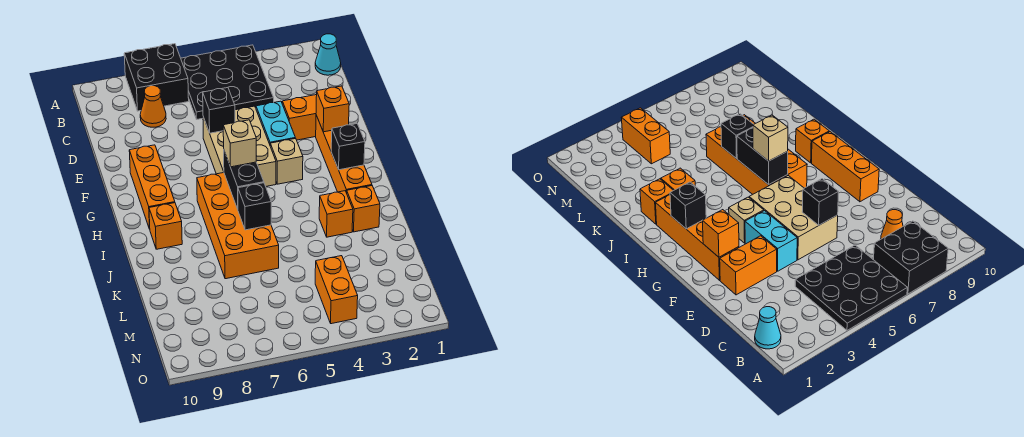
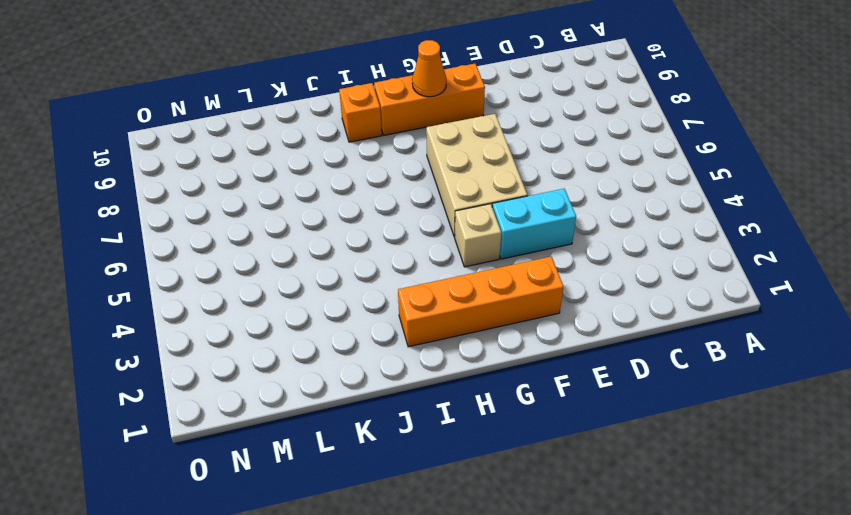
tan 2x3 brick [426,114,527,237] -> tan 2x3 brick turned to [203,106,276,186]
orange 1x1 cone [412,40,446,97] -> orange 1x1 cone moved to [140,86,166,127]
none -> black 3x3 plate [181,45,274,119]
none -> black 2x2 brick [124,44,189,111]
none -> cyan 1x1 cone [315,34,341,75]

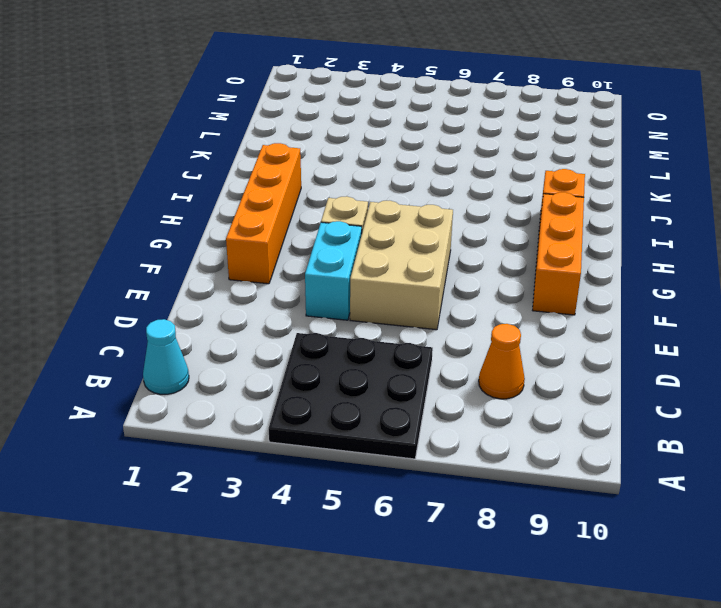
none -> black 2x2 brick [124,44,189,111]
none -> orange 1x2 brick [282,95,317,140]
none -> orange 2x4 brick [197,173,279,279]

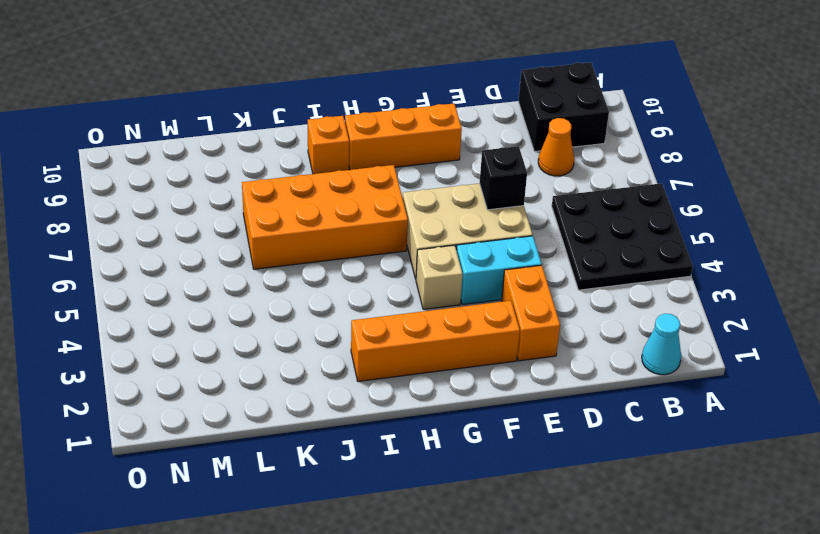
black 2x2 brick [518,62,609,151] -> black 2x2 brick moved to [124,44,189,111]
none -> orange 1x1 brick [347,186,380,232]
none -> orange 1x1 brick [319,191,353,237]
none -> orange 1x2 brick [315,256,358,324]

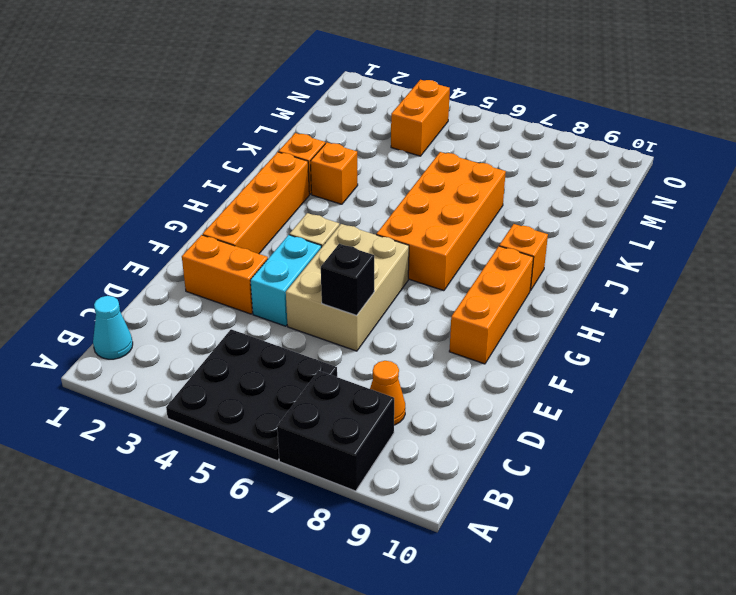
none -> orange 1x1 brick [316,86,349,132]
none -> black 1x1 brick [331,124,365,170]
none -> black 1x2 brick [224,151,264,209]

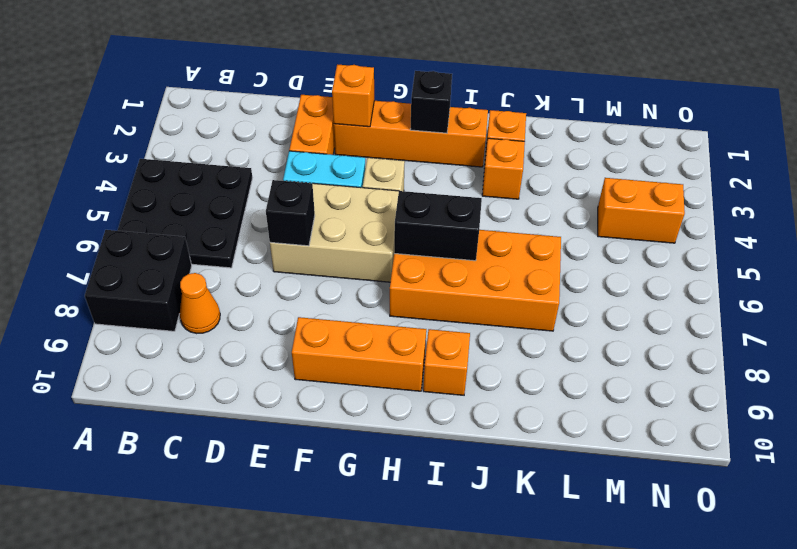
none -> cyan 1x1 cone [315,34,341,75]
none -> black 1x1 brick [238,183,271,230]
none -> tan 1x1 brick [223,120,256,167]

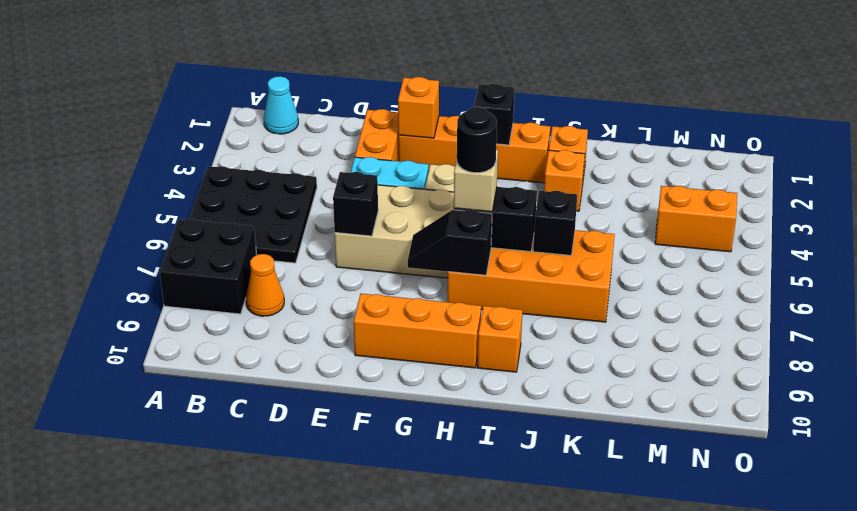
black 1x2 slope [408,210,492,275] -> none
black 1x1 round brick [457,107,497,173] -> none

